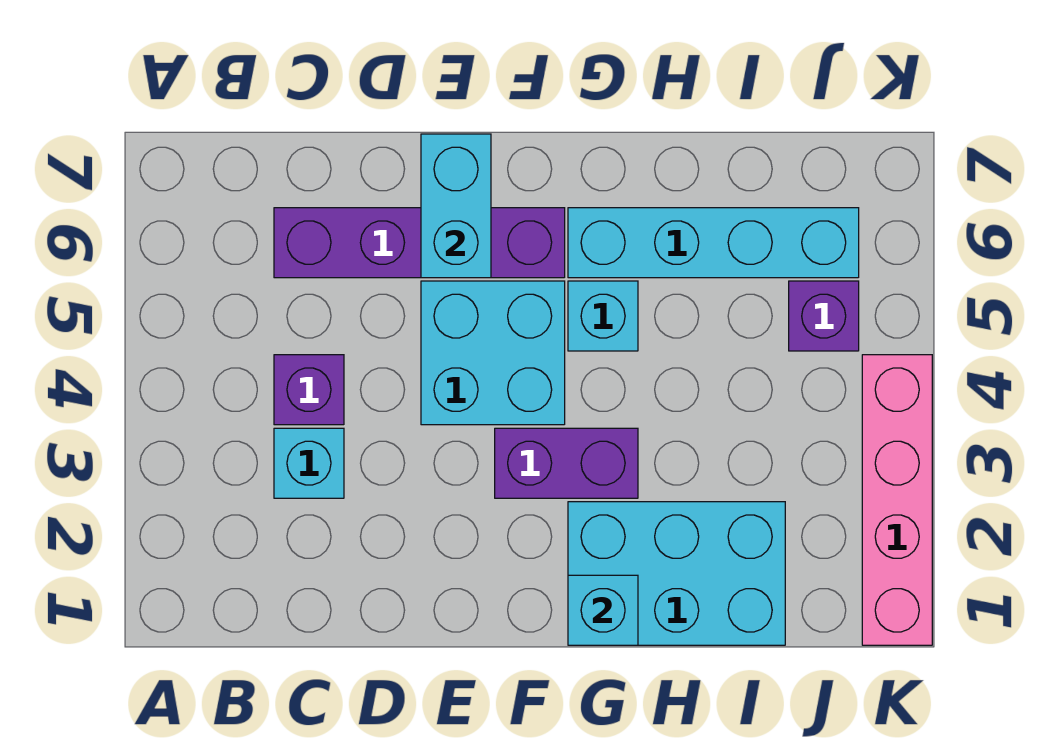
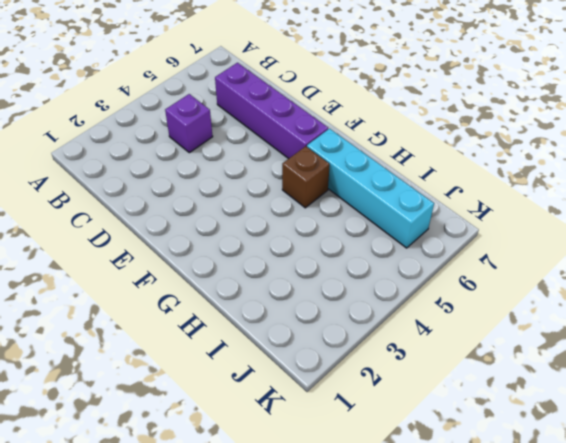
brown 1x1 brick [282,146,330,208] -> cyan 1x1 brick [568,281,638,351]
none -> cyan 1x1 brick [274,428,344,498]
none -> cyan 2x2 brick [421,281,565,425]
none -> purple 1x2 brick [495,428,638,498]

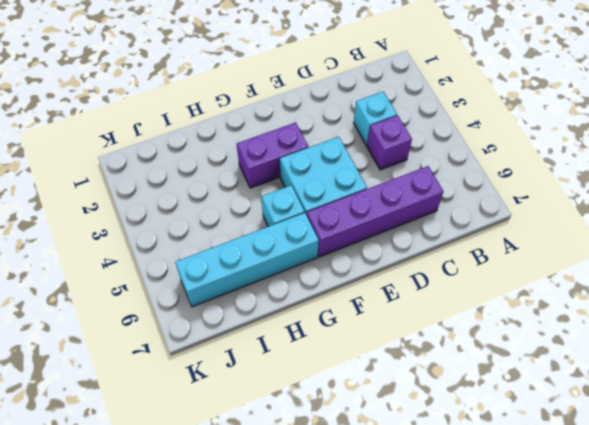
none -> cyan 2x3 brick [568,502,785,645]
none -> purple 1x1 brick [789,281,859,351]
none -> pink 1x4 brick [862,355,932,645]

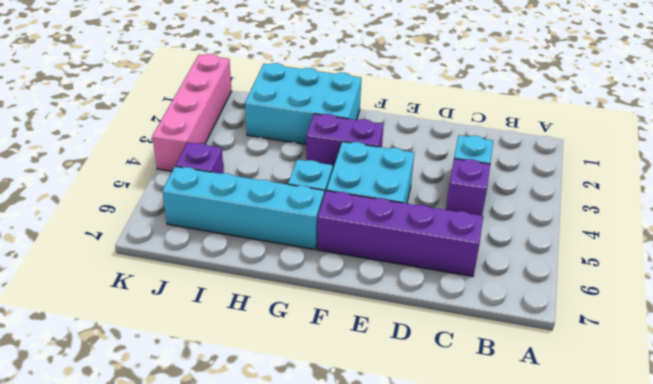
none -> cyan 1x2 brick [421,134,491,278]
none -> cyan 1x1 brick [568,575,638,645]

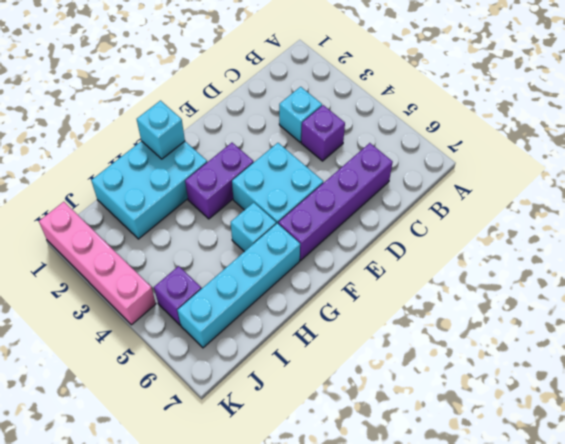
none -> cyan 1x2 brick [421,134,491,278]

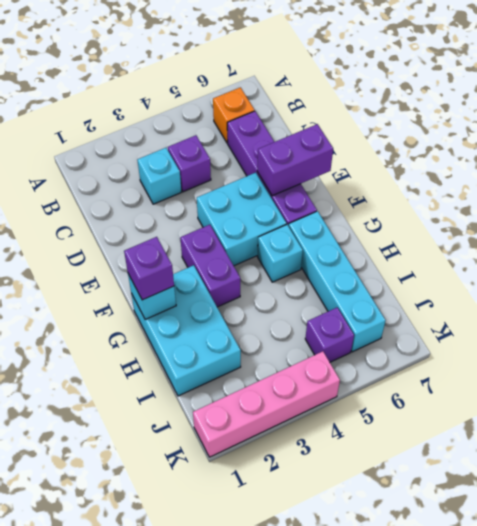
orange 1x1 brick [213,87,255,143] -> none
purple 1x2 brick [257,124,333,196] -> cyan 1x2 brick [421,134,491,278]
purple 1x1 brick [124,237,174,300] -> none

